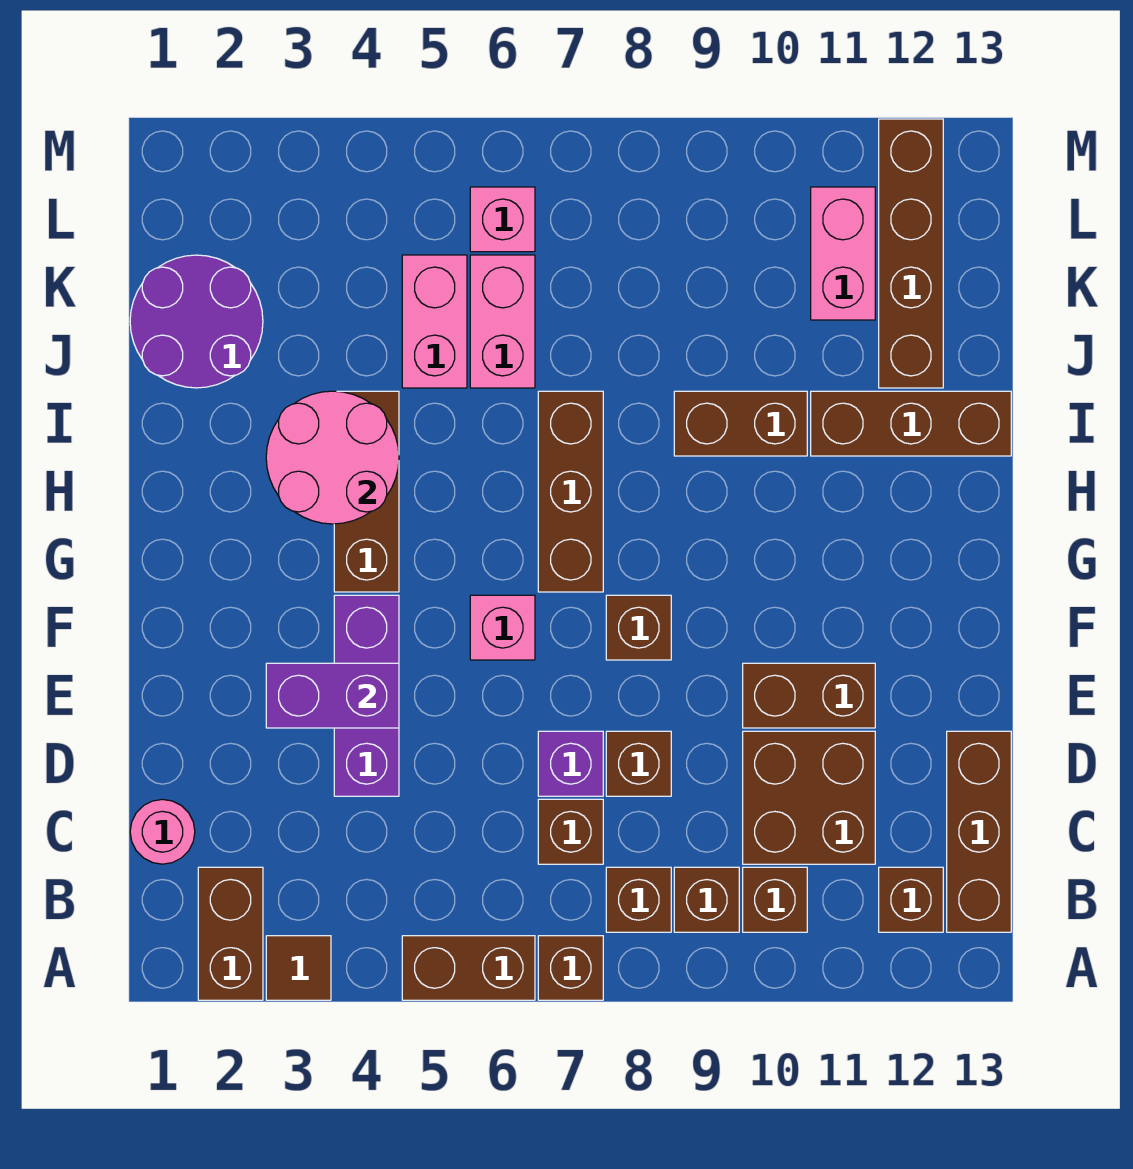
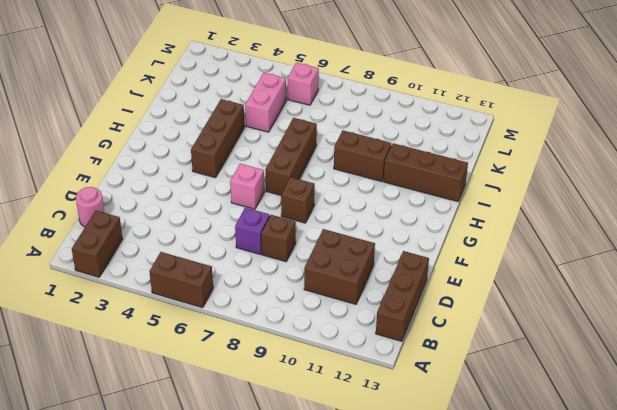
none -> brown 1x1 tile [266,936,331,1000]
none -> brown 1x1 brick [538,936,603,1000]
none -> brown 1x1 brick [606,867,671,932]
none -> brown 1x1 brick [674,867,739,932]

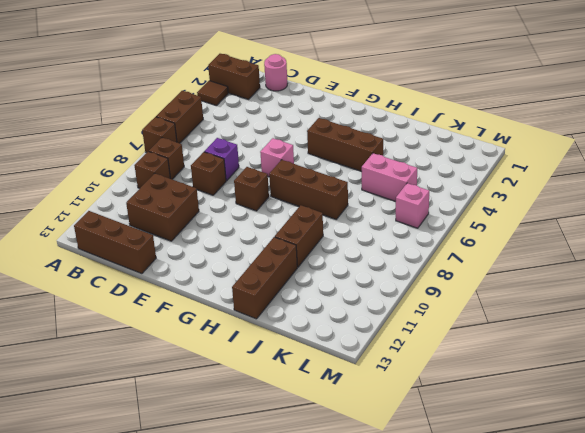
none -> brown 1x1 brick [743,867,807,932]
none -> brown 1x1 brick [879,867,943,932]
none -> brown 1x1 brick [538,799,603,864]
none -> purple 1x3 brick [334,595,399,796]

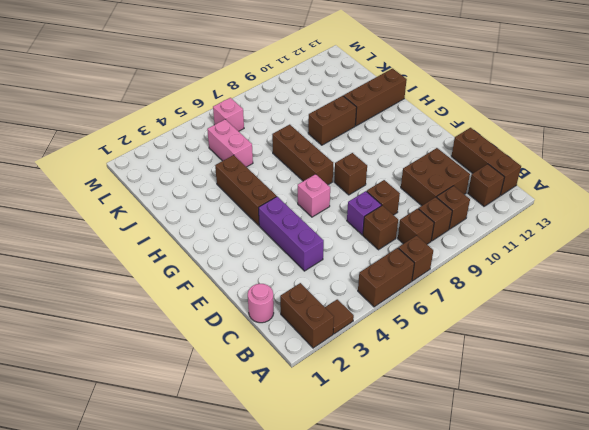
none -> brown 1x2 brick [743,663,875,728]
none -> purple 2x2 round brick [130,255,263,388]
none -> pink 1x2 brick [470,255,535,388]
none -> brown 1x4 brick [879,119,943,388]

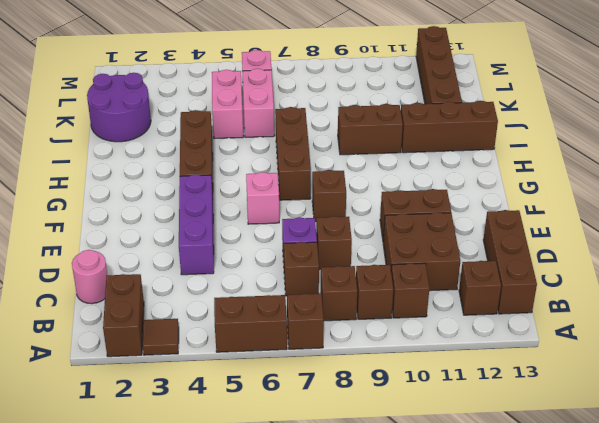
none -> pink 1x2 brick [811,187,875,320]
none -> purple 1x2 brick [266,663,399,728]
none -> pink 2x2 round brick [266,391,399,524]

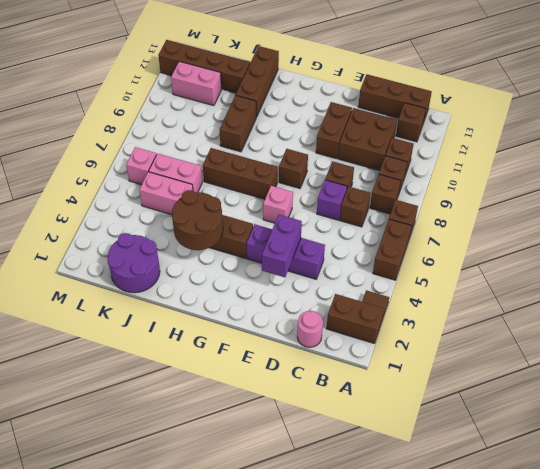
brown 2x2 round brick [172,190,223,250] -> pink 2x2 round brick [266,391,399,524]

